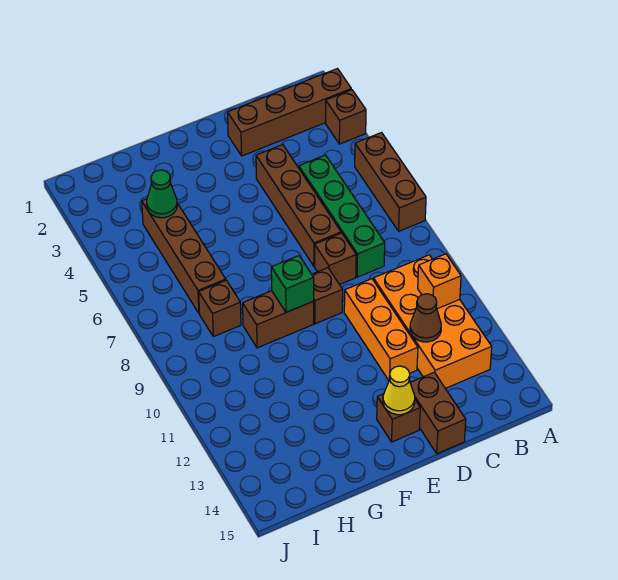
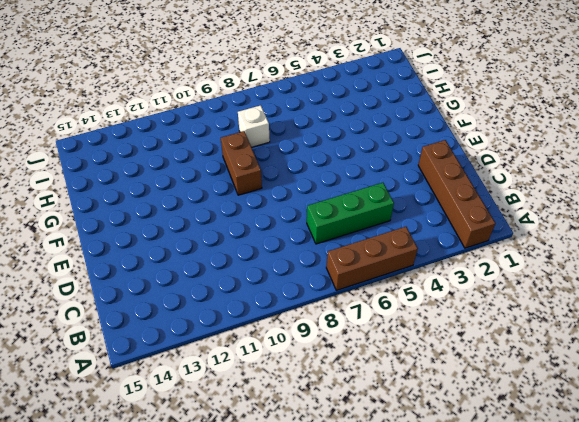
green 1x3 brick [307,183,394,244] -> green 1x4 brick [299,155,385,277]
white 1x1 brick [238,105,270,147] -> brown 1x1 brick [199,280,241,337]
none -> brown 1x1 brick [326,90,366,144]
none -> orange 2x4 brick [373,255,492,388]
none -> brown 1x4 brick [256,145,341,266]

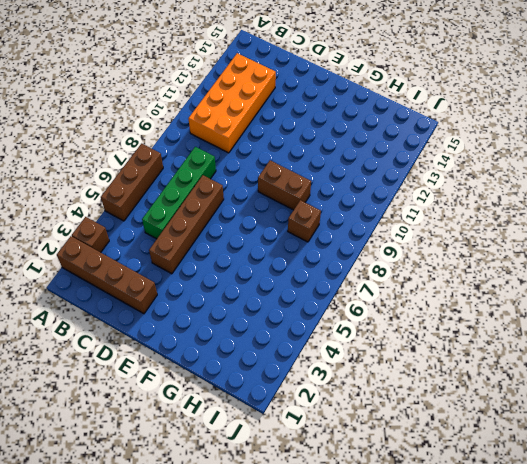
none -> brown 1x1 brick [315,233,356,285]
none -> orange 1x3 brick [344,279,418,380]
none -> brown 1x2 brick [410,372,466,454]

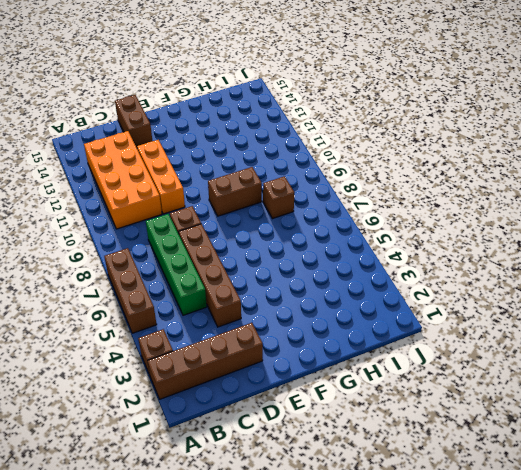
none -> brown 1x1 brick [312,268,343,324]
none -> brown 1x1 brick [377,394,420,442]
none -> brown 1x4 brick [142,199,226,313]

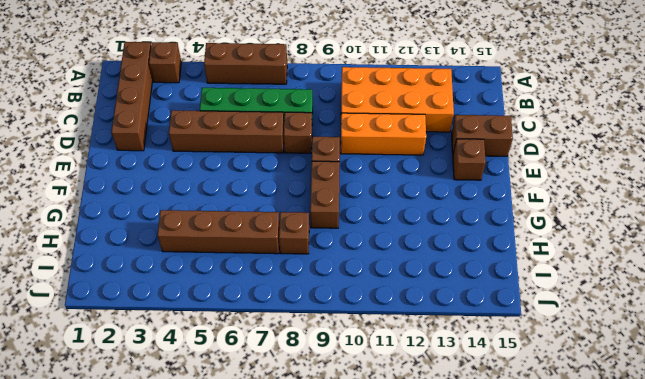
none -> orange 1x1 brick [418,254,461,309]
none -> brown 1x1 cone [410,294,441,342]
none -> yellow 1x1 cone [383,366,415,415]

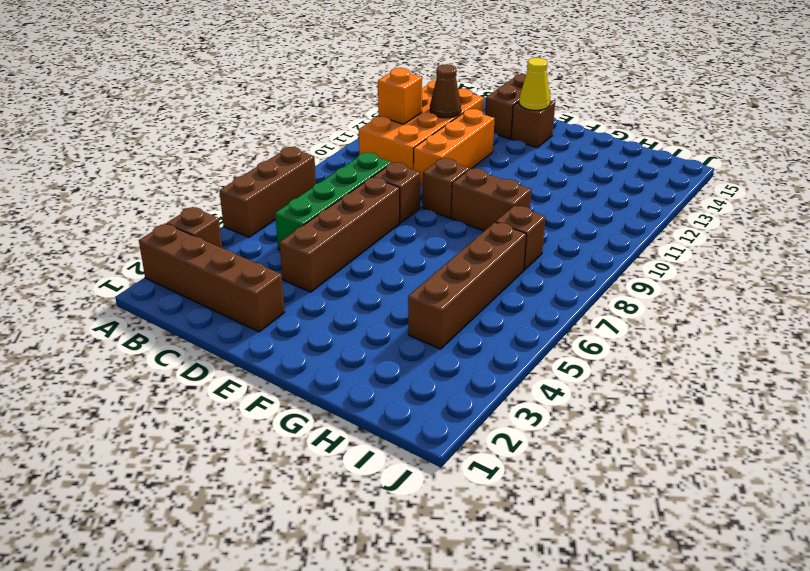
none -> green 1x1 brick [271,256,314,312]
none -> green 1x1 cone [147,170,177,218]

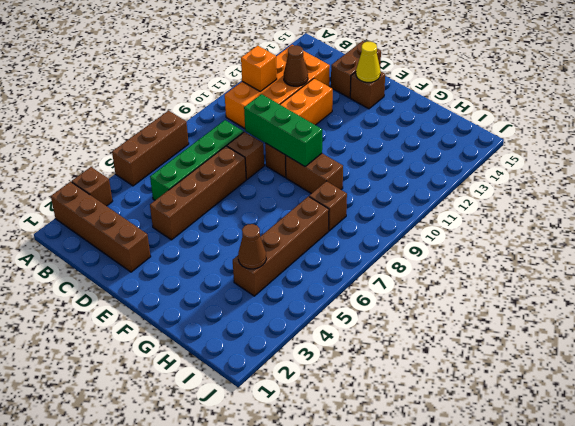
green 1x3 brick [244,94,322,167] -> green 1x1 brick [271,256,314,312]
brown 1x1 cone [238,224,266,269] -> green 1x1 cone [147,170,177,218]

